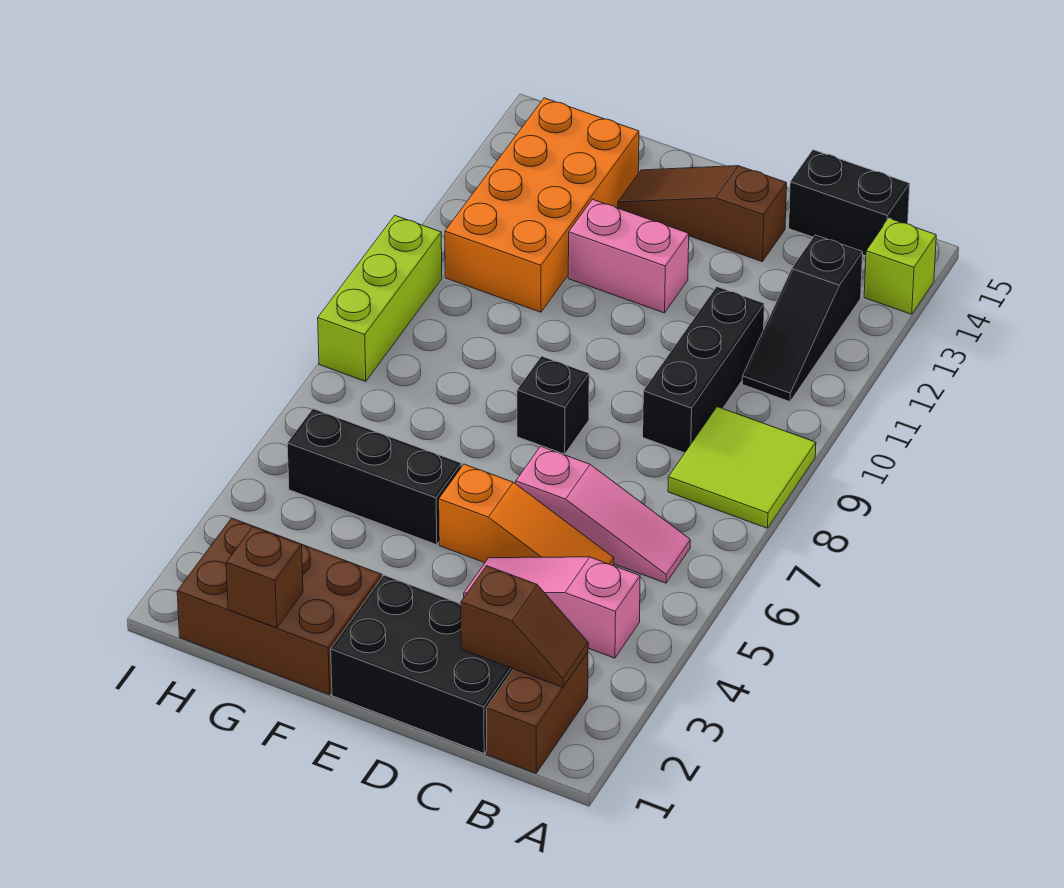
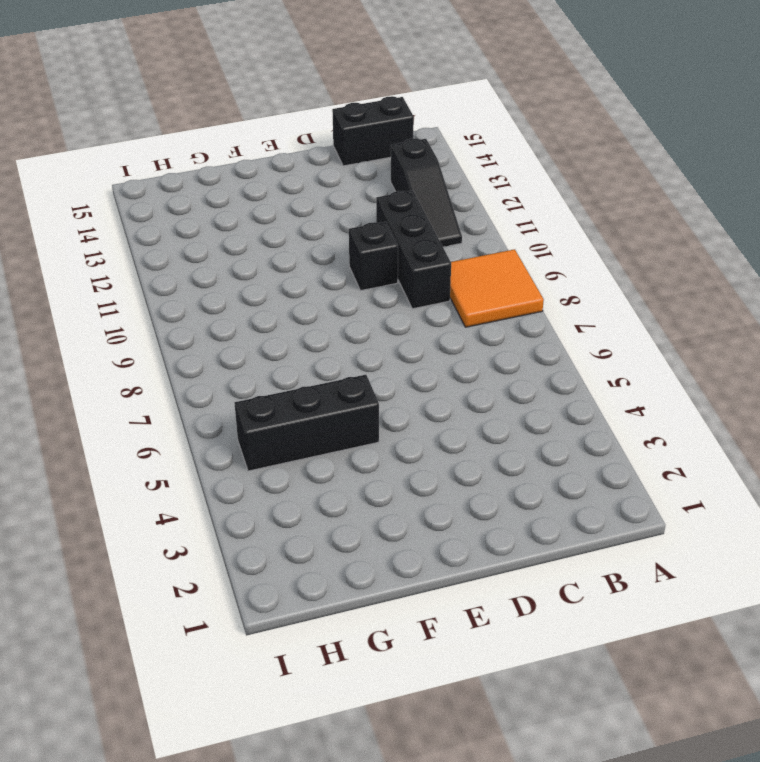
orange 2x2 tile [450,249,544,327] -> lime 2x2 tile [668,407,816,528]
black 1x1 brick [349,222,398,291] -> black 1x1 brick moved to [517,356,589,454]
none -> lime 1x1 brick [864,218,936,314]
none -> brown 1x2 brick [486,652,588,773]
none -> pink 1x3 slope [464,557,640,658]

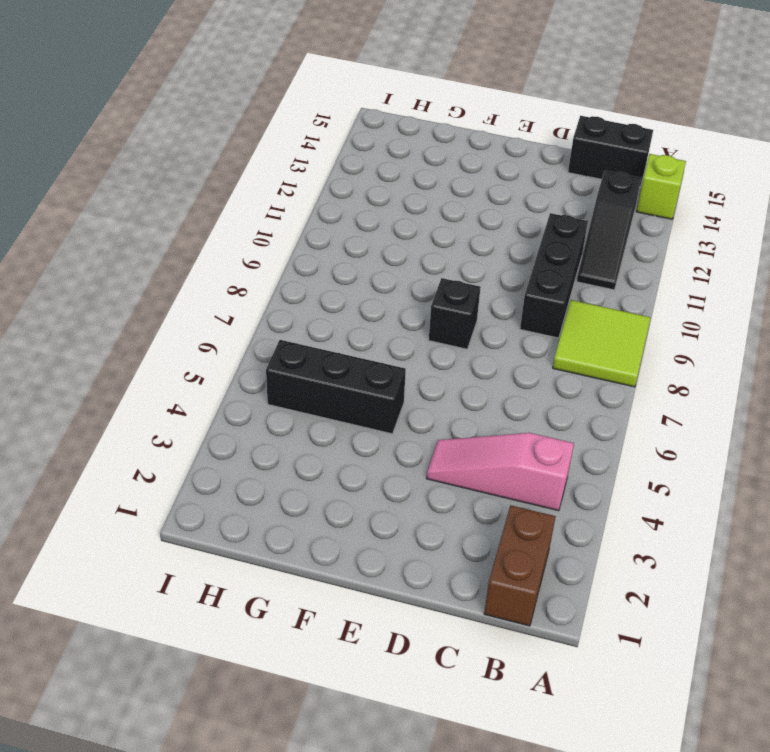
none -> pink 1x3 slope [516,446,690,583]
none -> black 2x3 brick [331,575,513,753]
none -> orange 1x3 slope [439,464,614,566]

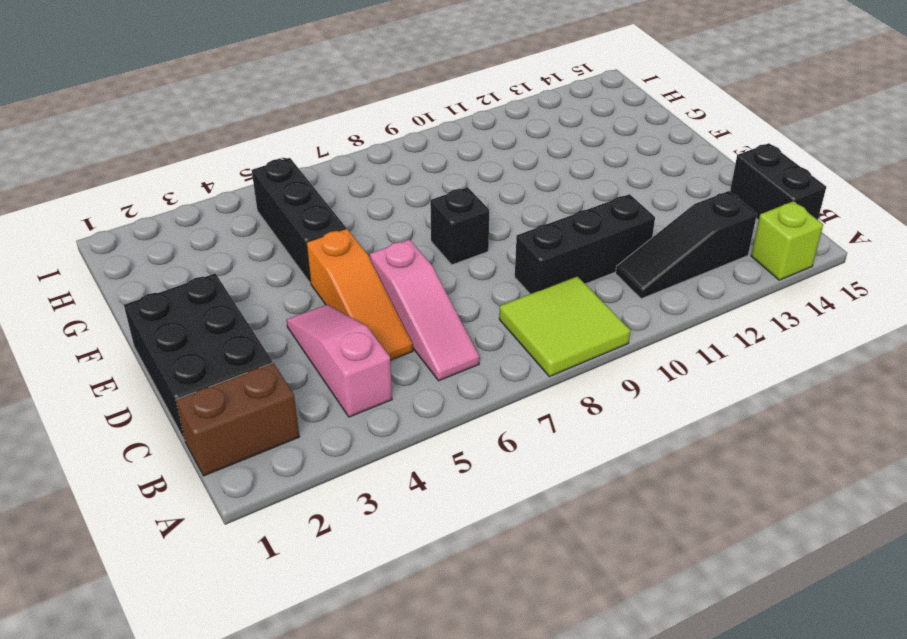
none -> brown 1x3 slope [618,166,787,262]
none -> pink 1x2 brick [568,199,689,313]
none -> brown 2x3 brick [177,518,382,695]

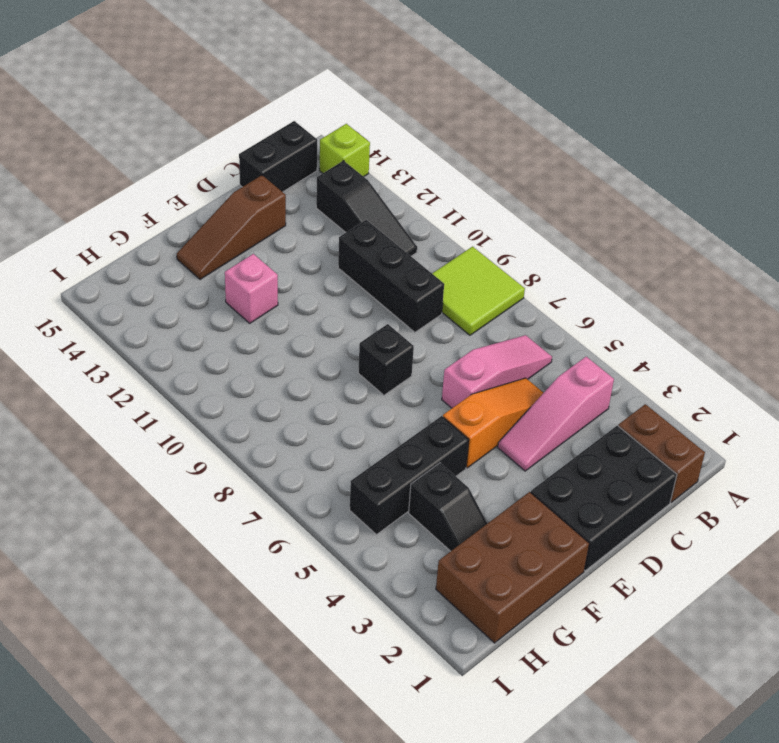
pink 1x1 brick [225,254,278,323] -> pink 1x2 brick [568,199,689,313]
black 1x2 slope [409,463,488,551] -> none
none -> orange 2x4 brick [445,98,639,312]
none -> lime 1x3 brick [318,216,442,381]
none -> brown 1x2 slope [461,566,588,687]

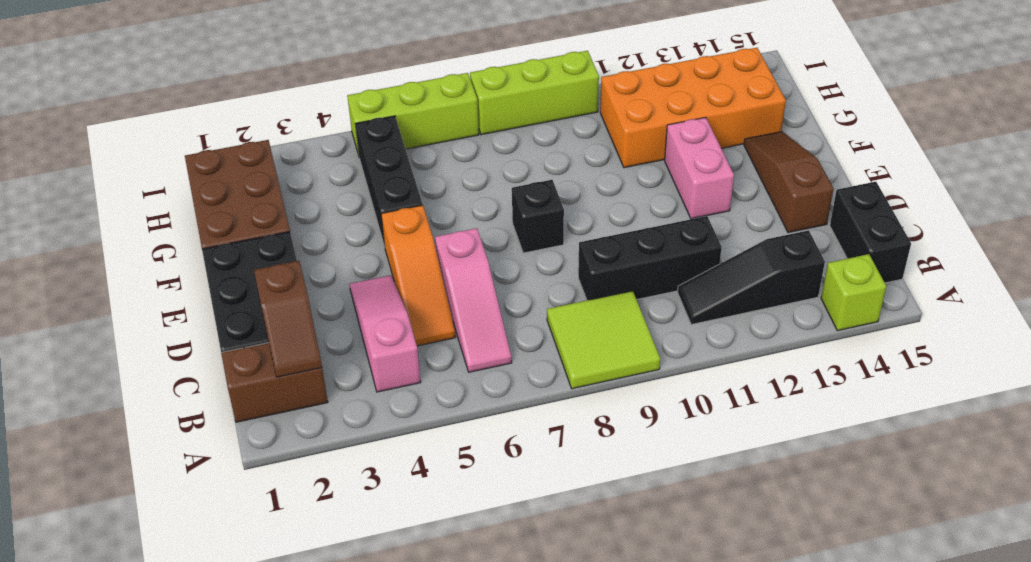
lime 1x3 brick [347,73,479,155] -> none
none -> brown 1x1 brick [226,527,303,628]

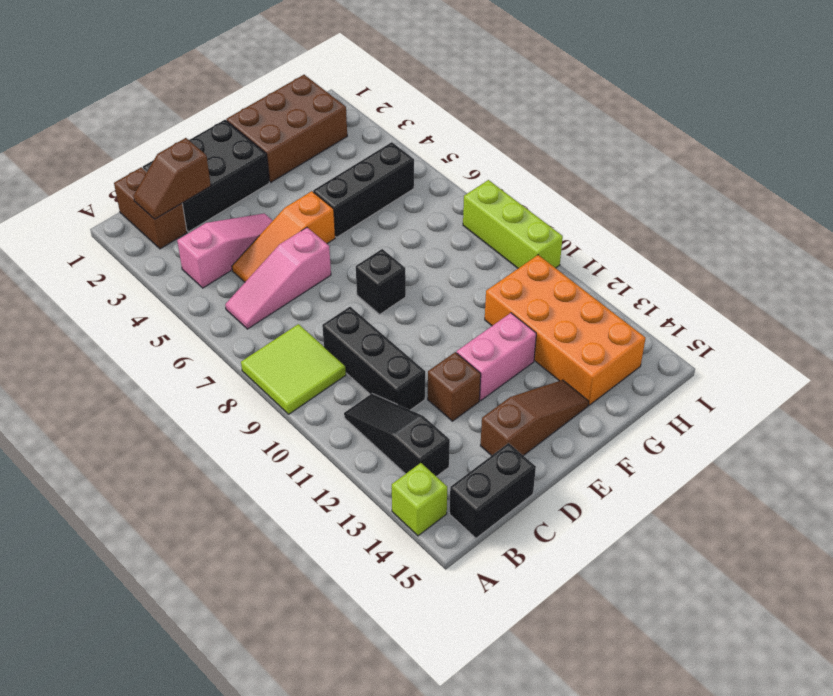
brown 1x1 brick [428,352,481,421] -> brown 1x1 brick moved to [226,527,303,628]

